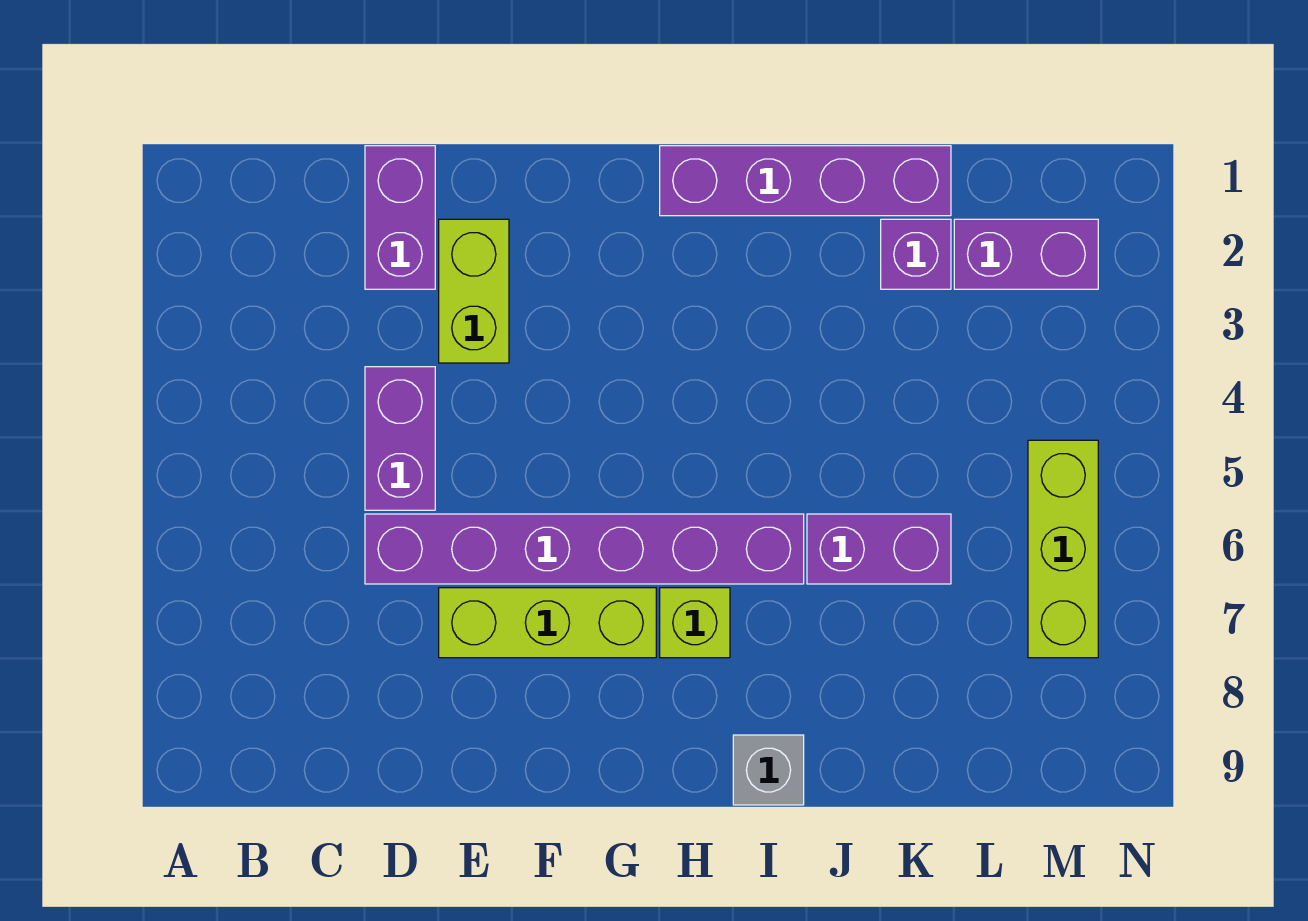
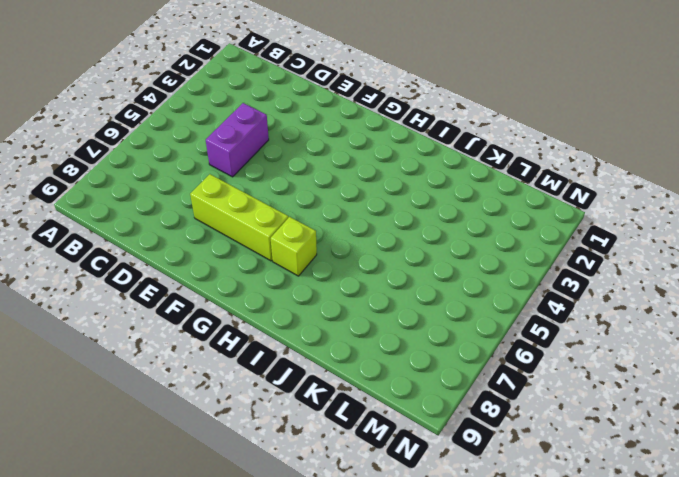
none -> purple 1x2 brick [365,146,435,289]
none -> purple 1x6 brick [365,514,804,584]
none -> lime 1x2 brick [439,219,509,363]

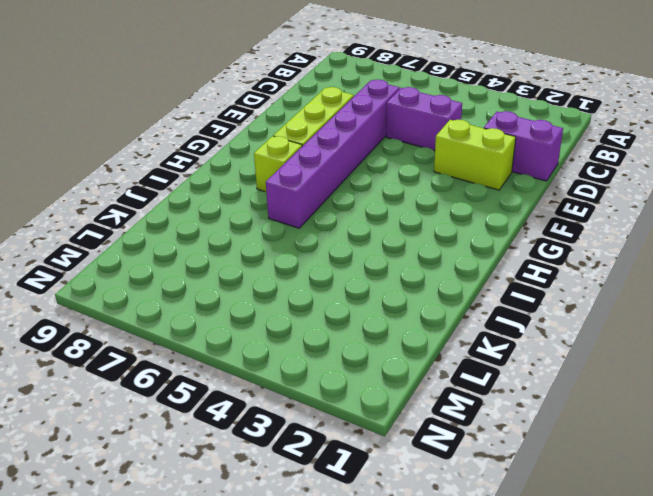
none -> purple 1x4 brick [660,146,951,216]
none -> grey 1x1 brick [733,735,804,805]
none -> purple 1x2 brick [807,514,951,584]

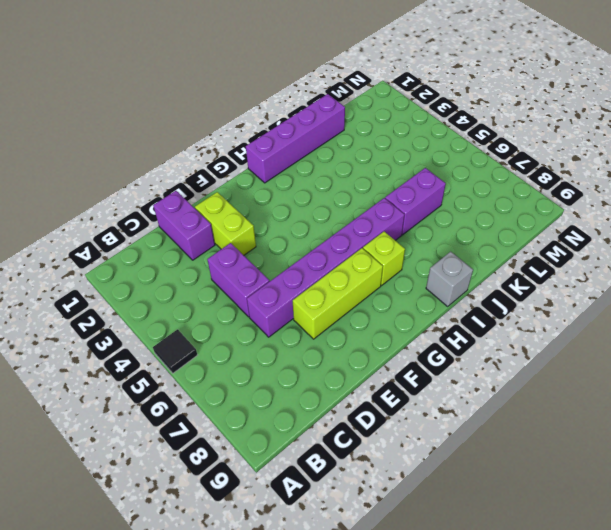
black 1x1 tile [153,329,197,373] -> none
none -> purple 1x1 brick [881,219,951,289]
none -> purple 1x2 brick [954,219,1098,289]
none -> lime 1x3 brick [1028,440,1098,658]

